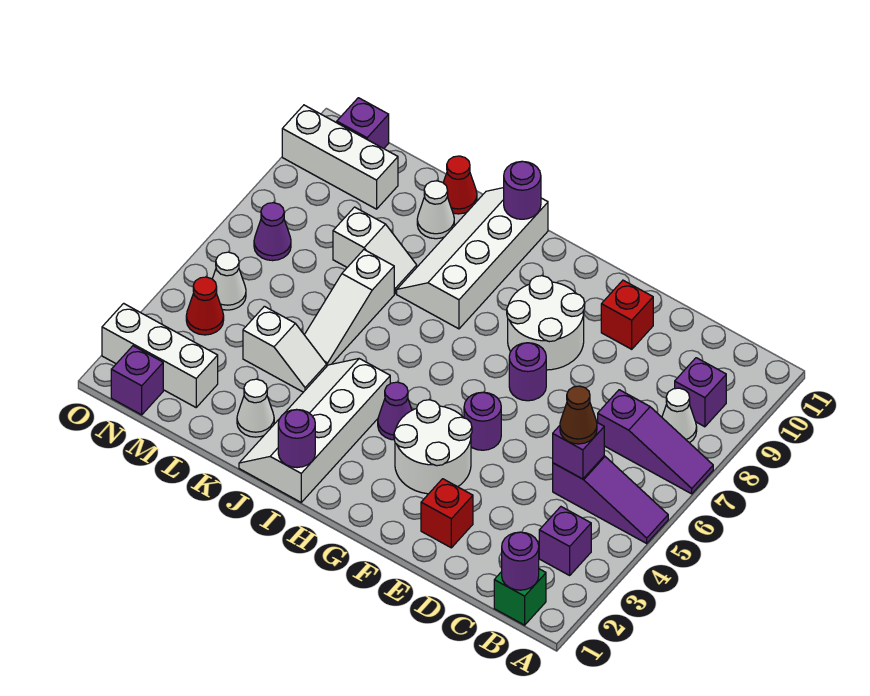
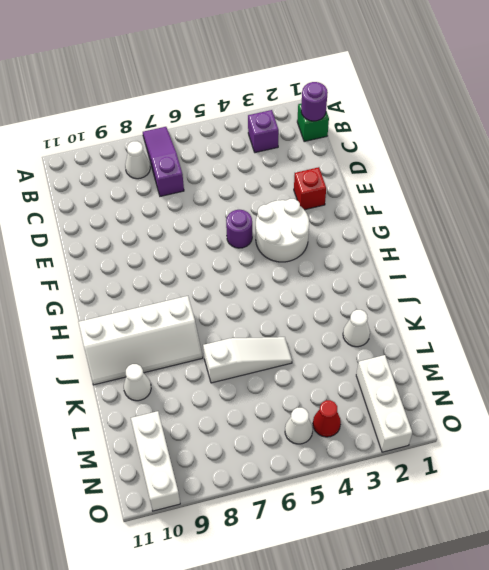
none -> purple 1x3 slope [553,456,668,543]
none -> purple 1x1 brick [675,358,726,427]
none -> red 1x1 brick [601,280,653,349]
none -> purple 1x1 round brick [509,343,546,401]

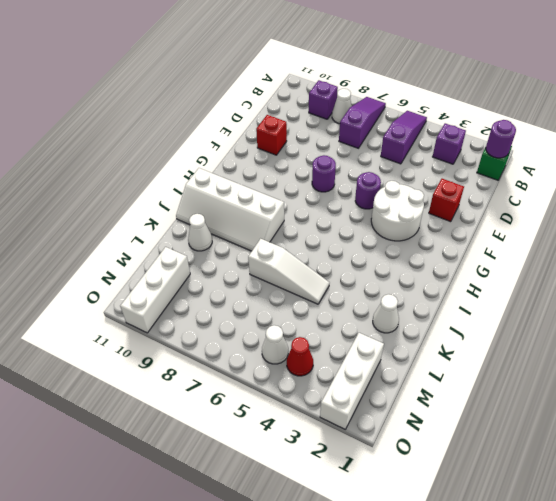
none -> white 2x2 round brick [507,276,585,370]
none -> purple 1x1 cone [378,382,412,440]
none -> white 2x4 slope [239,359,390,502]
none -> white 1x2 slope [243,306,327,392]

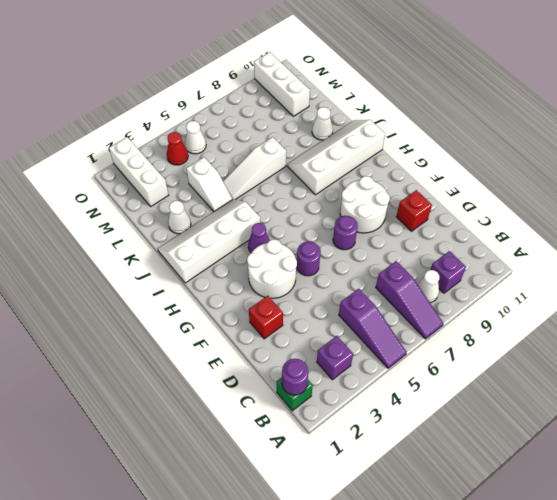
none -> white 1x2 slope [333,207,417,294]
none -> red 1x1 cone [443,156,477,214]
none -> purple 1x1 brick [111,346,163,415]
none -> purple 1x1 cone [254,203,291,261]

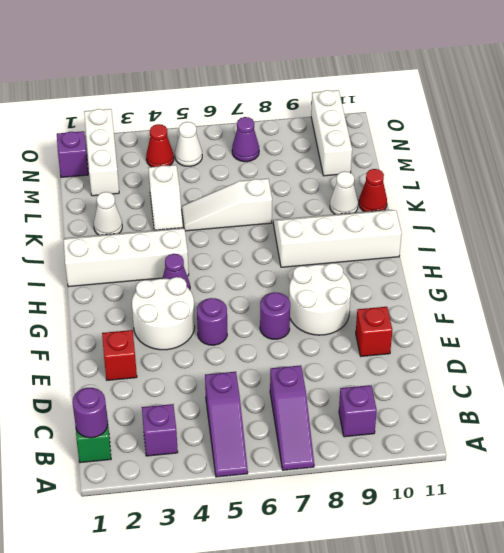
none -> white 1x1 cone [662,388,697,443]
none -> white 1x2 slope [333,207,417,294]
none -> purple 1x1 brick [337,98,389,149]
none -> purple 1x1 brick [553,422,604,479]

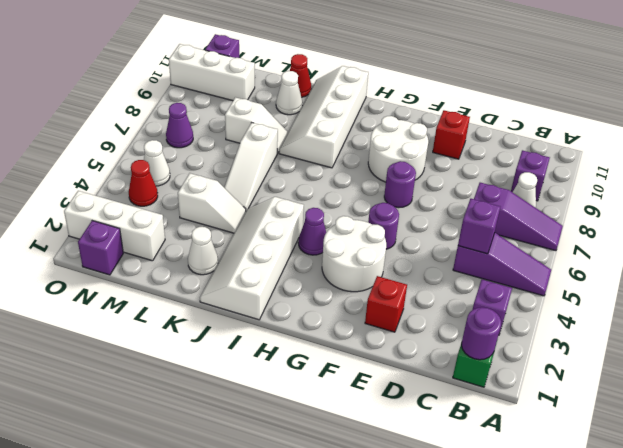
none -> purple 1x1 round brick [278,409,315,468]
none -> purple 1x1 round brick [504,161,541,219]
none -> brown 1x1 cone [560,386,597,444]

